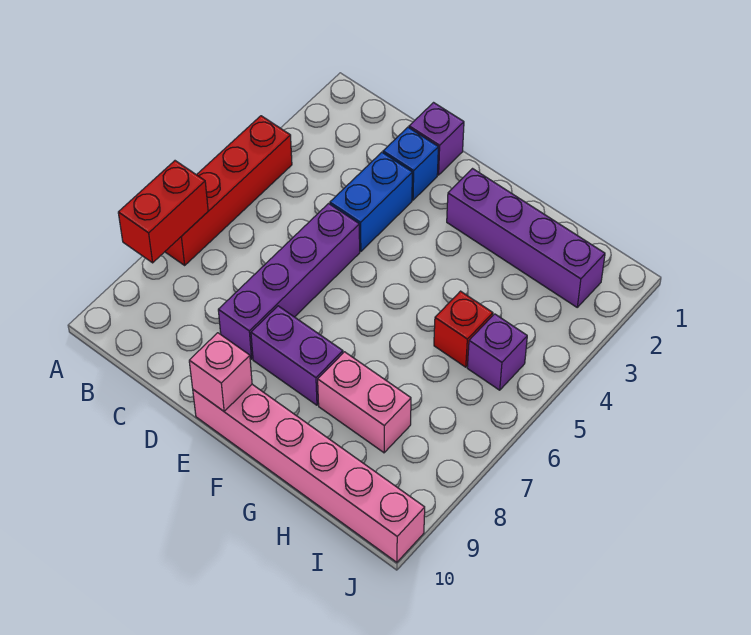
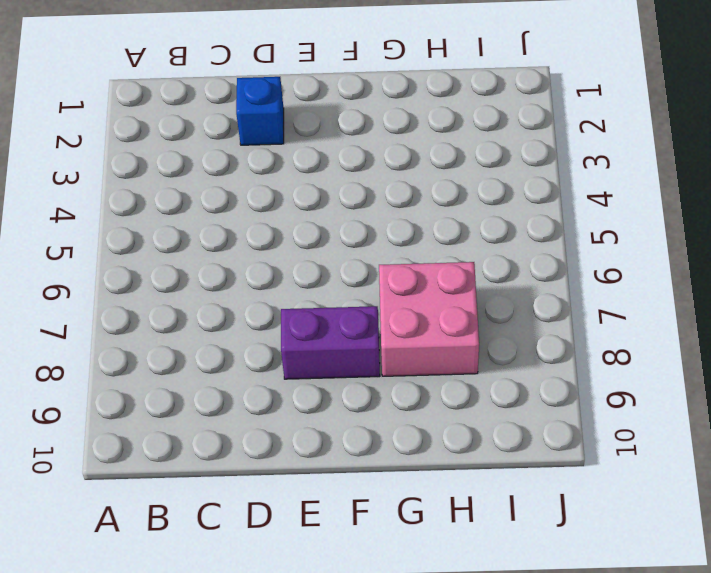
pink 2x2 brick [379,262,479,376] -> pink 1x2 brick [318,352,411,453]
none -> red 1x4 brick [165,116,292,265]
none -> purple 1x1 brick [409,103,464,175]
none -> blue 1x2 brick [330,152,412,252]

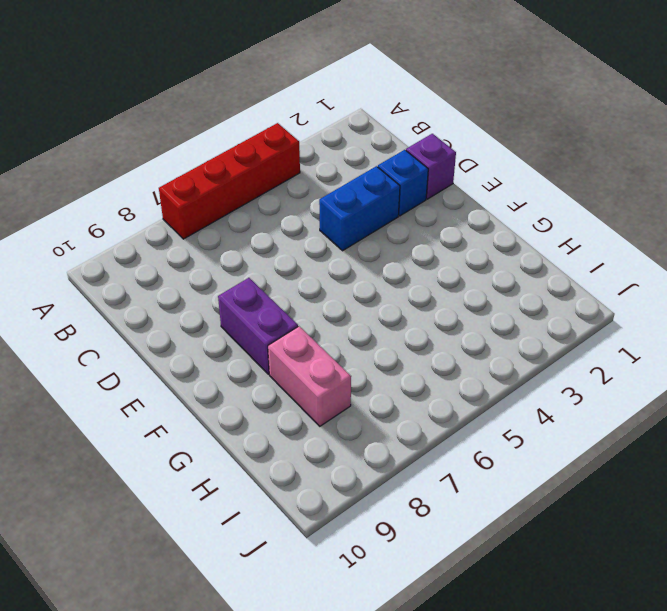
none -> purple 1x4 brick [218,204,360,359]
none -> pink 1x6 brick [193,384,425,562]
none -> purple 1x4 brick [447,169,605,307]

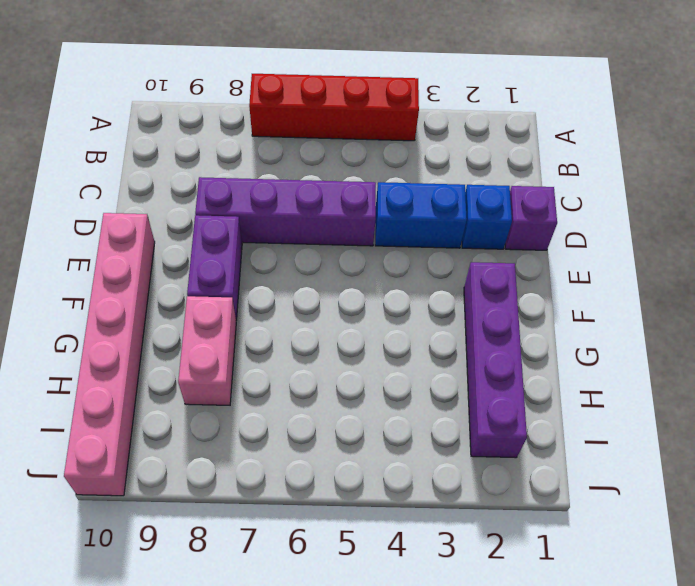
none -> red 1x1 brick [434,291,493,367]
none -> purple 1x1 brick [467,314,527,390]
none -> red 1x2 brick [118,161,208,263]

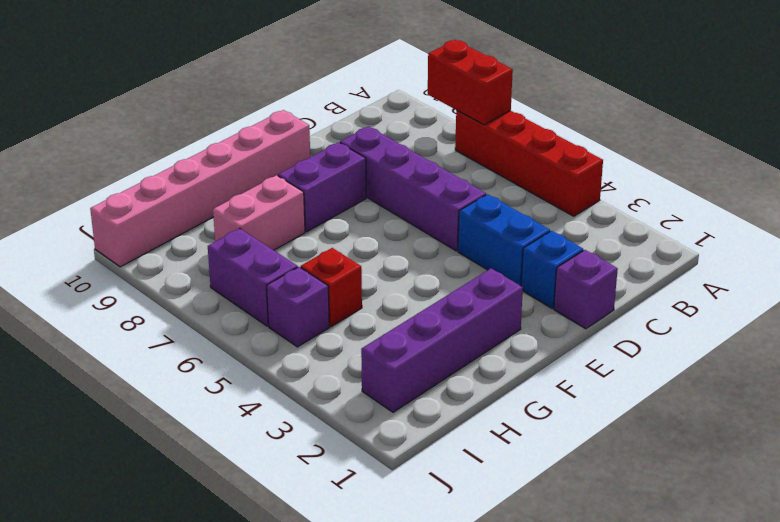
purple 1x2 brick [208,228,298,326] -> none
none -> pink 1x1 brick [189,333,252,411]

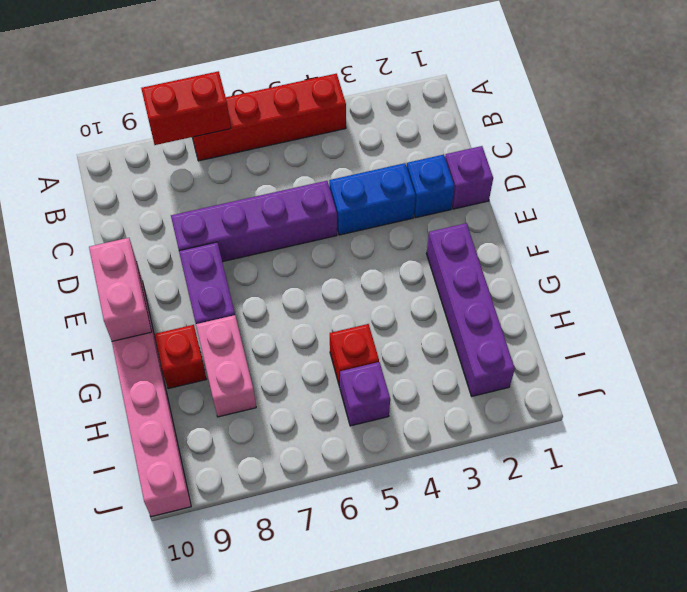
pink 1x2 brick [89,238,151,341] -> pink 1x1 brick [189,333,252,411]
red 1x1 brick [154,325,206,389] -> none

